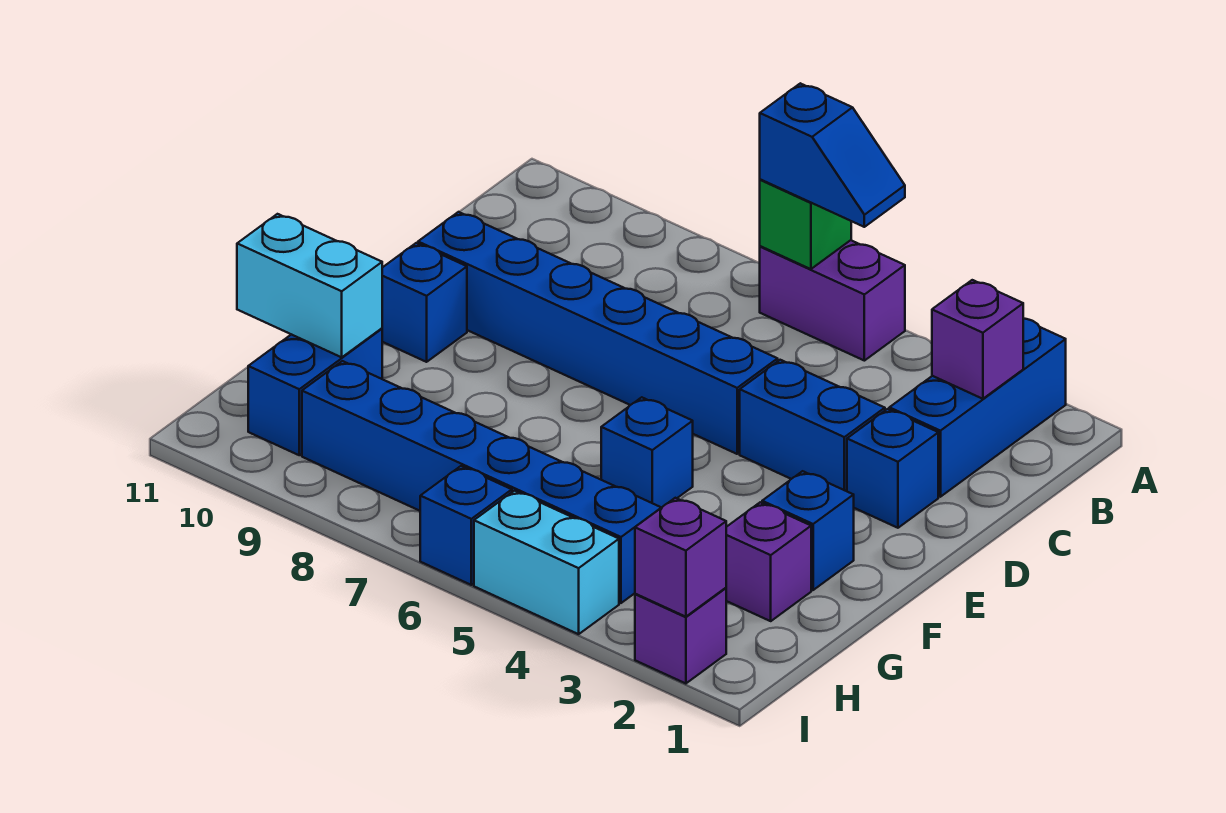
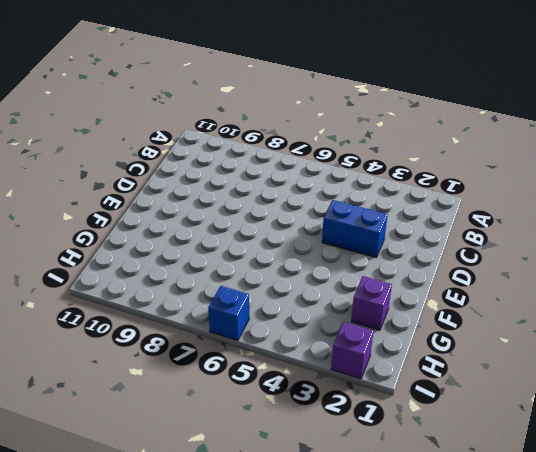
none -> blue 1x3 brick [889,319,1066,497]
none -> purple 1x2 brick [760,240,905,361]
none -> blue 1x1 brick [847,409,938,528]

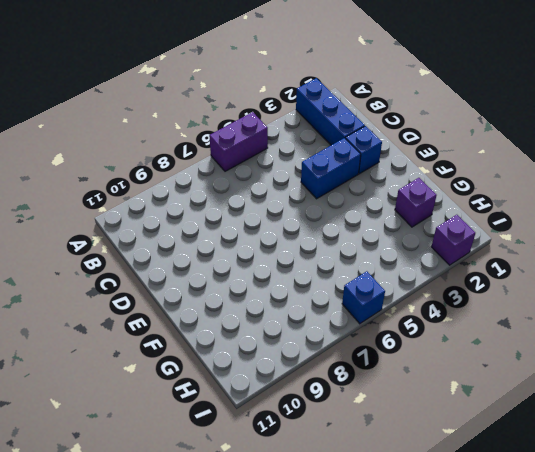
none -> blue 1x6 brick [418,212,778,454]
none -> blue 1x1 brick [382,243,467,362]
none -> blue 1x1 brick [762,471,854,590]

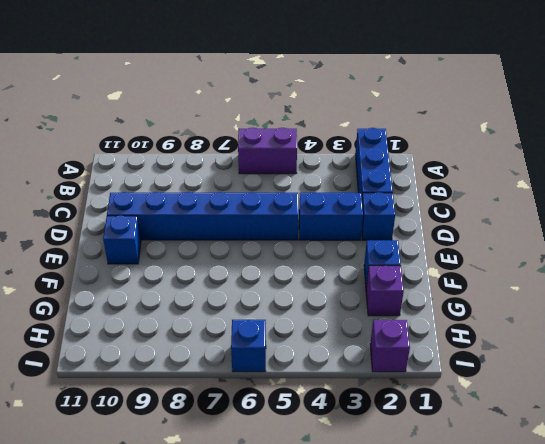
none -> blue 1x1 brick [601,397,693,508]
none -> blue 1x2 brick [248,328,382,455]
none -> blue 1x6 brick [302,361,661,603]

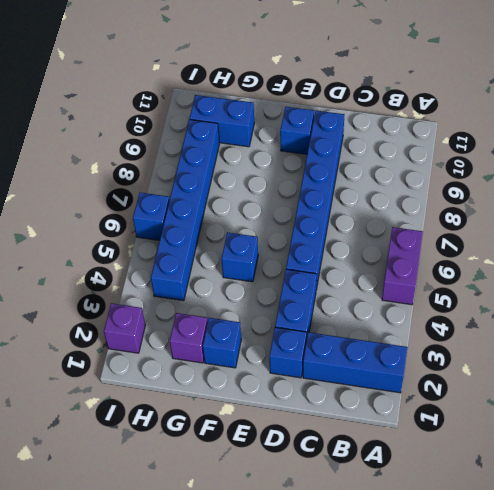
none -> cyan 1x2 brick [474,491,619,634]
none -> green 1x1 brick [760,179,851,269]
none -> purple 1x1 brick [932,280,1023,399]

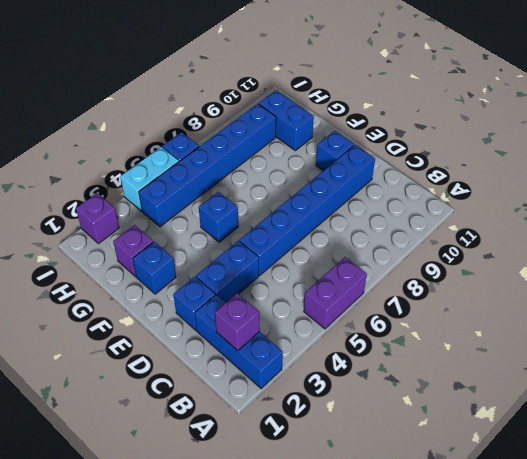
none -> green 1x1 brick [760,179,851,269]
none -> cyan 1x2 brick [237,214,382,357]
none -> purple 1x1 brick [635,498,726,617]

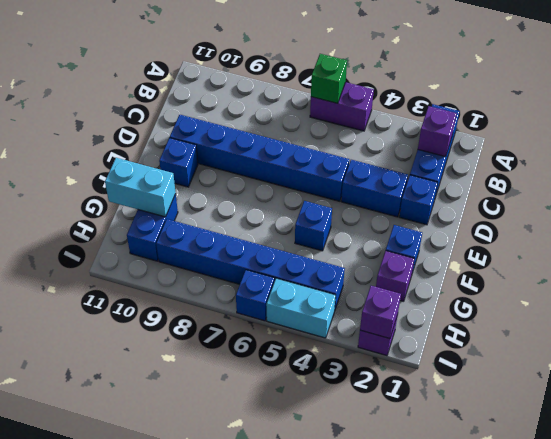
none -> blue 1x2 slope [760,83,905,227]

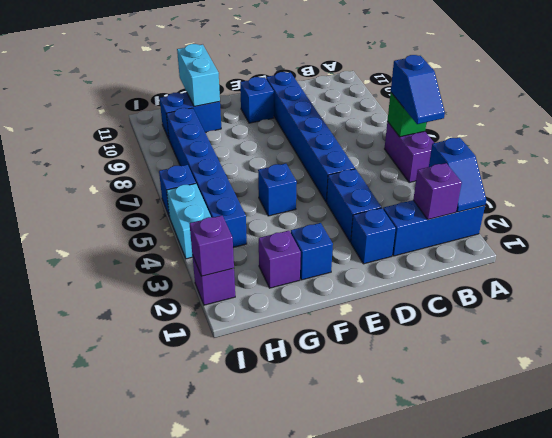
blue 1x2 slope [429,137,486,212] -> none

